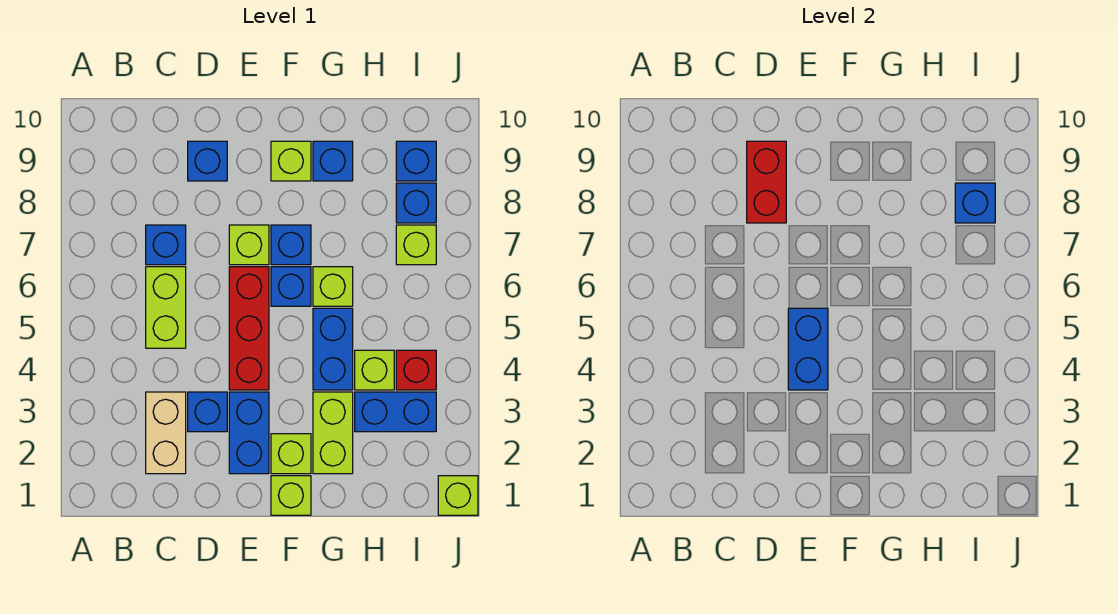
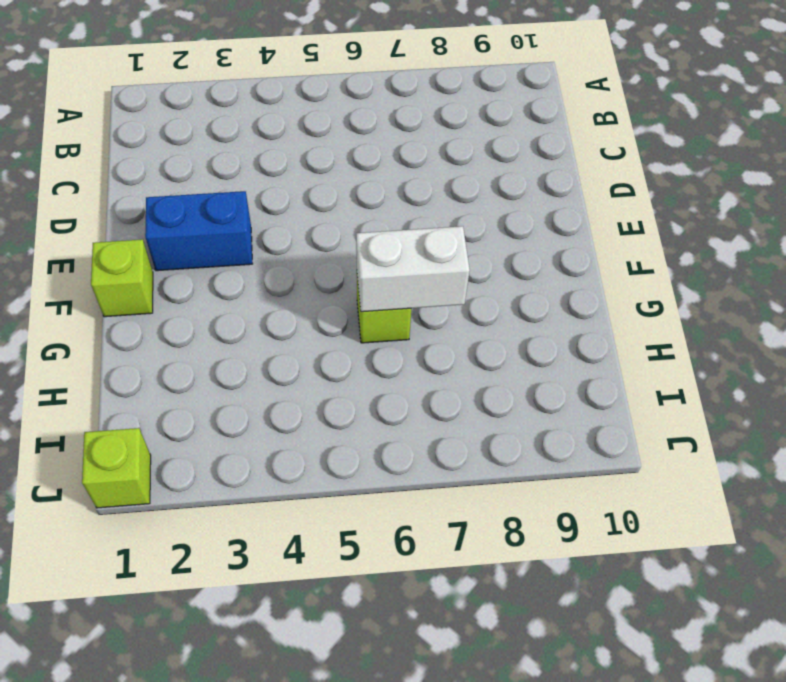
white 1x2 brick [356,226,470,312] -> none
none -> tan 1x2 brick [146,392,186,474]
none -> lime 1x2 brick [146,267,186,348]
none -> blue 1x1 brick [146,225,186,265]

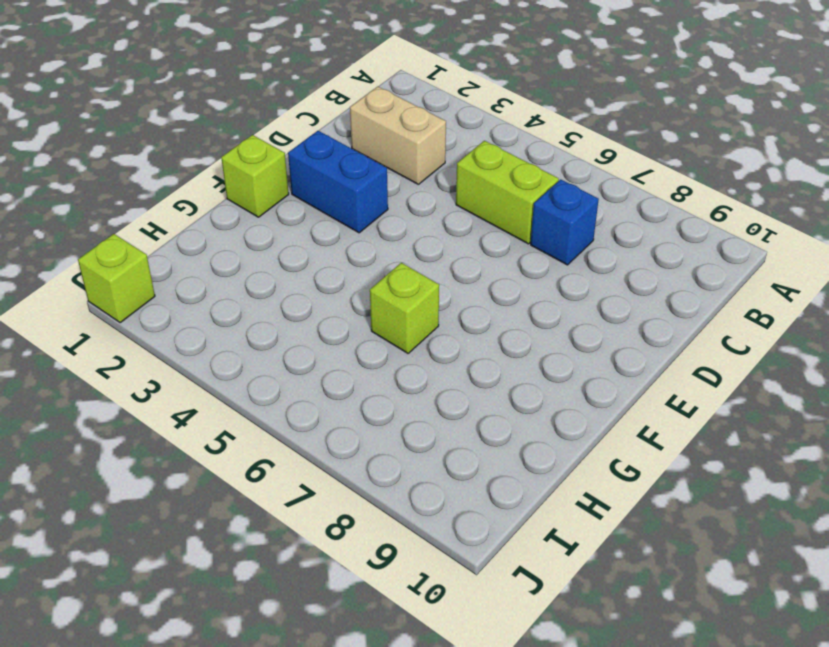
none -> blue 1x1 brick [188,392,227,432]
none -> blue 1x1 brick [188,141,227,181]
none -> red 1x3 brick [229,267,269,390]

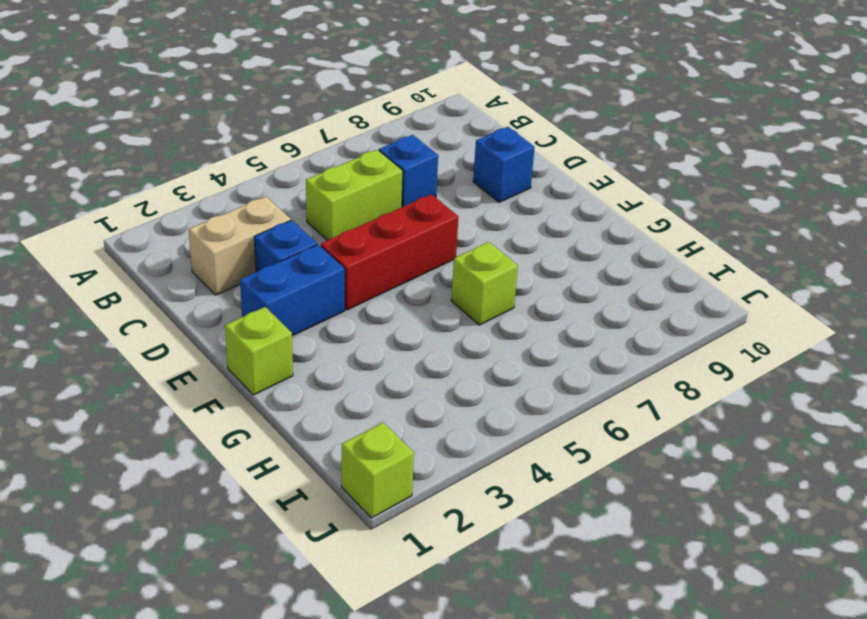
none -> lime 1x1 brick [229,225,269,265]
none -> lime 1x1 brick [271,434,311,474]
none -> blue 1x1 brick [271,267,311,306]

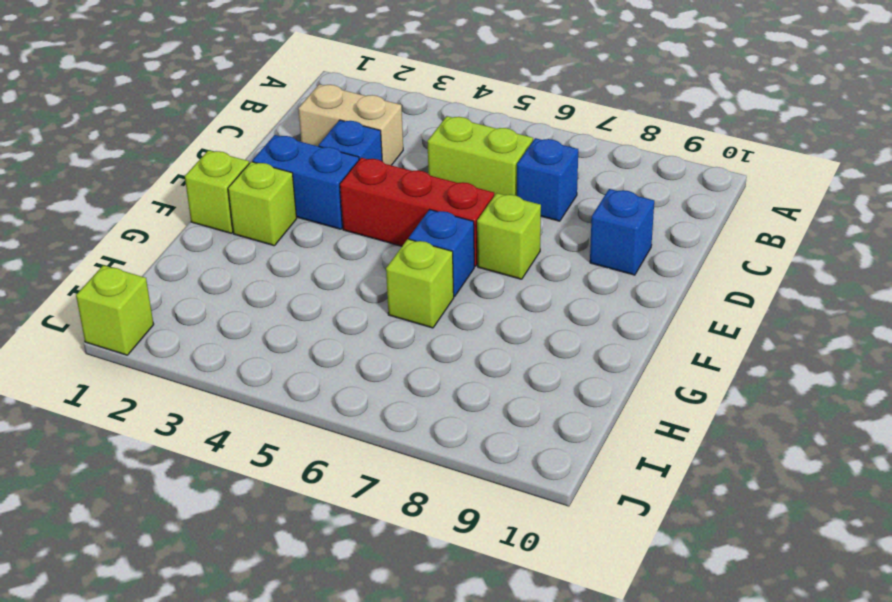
none -> blue 1x1 brick [271,225,311,265]
none -> lime 1x1 brick [271,141,311,181]
none -> lime 1x2 brick [313,392,353,474]

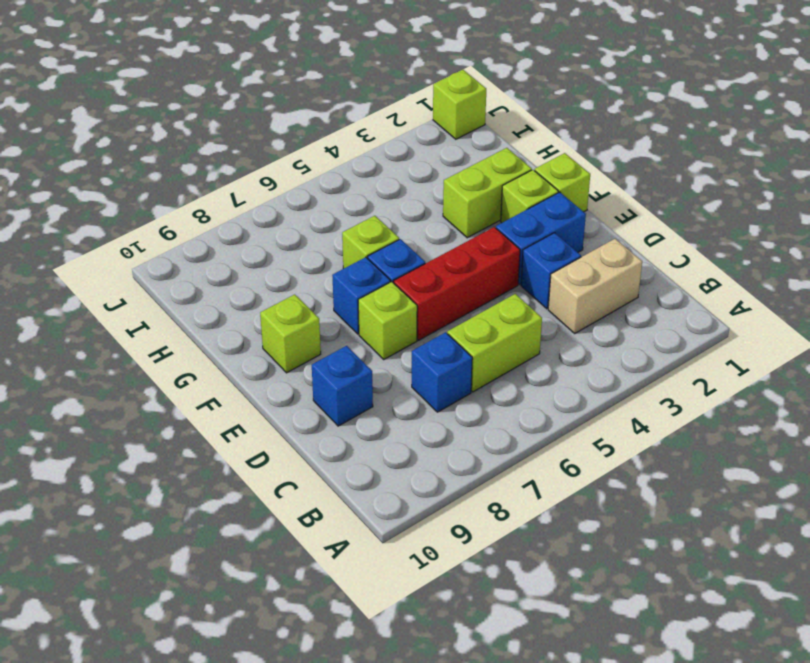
none -> blue 1x2 brick [313,308,353,390]
none -> blue 1x1 brick [313,141,353,181]
none -> blue 1x2 brick [355,392,436,432]

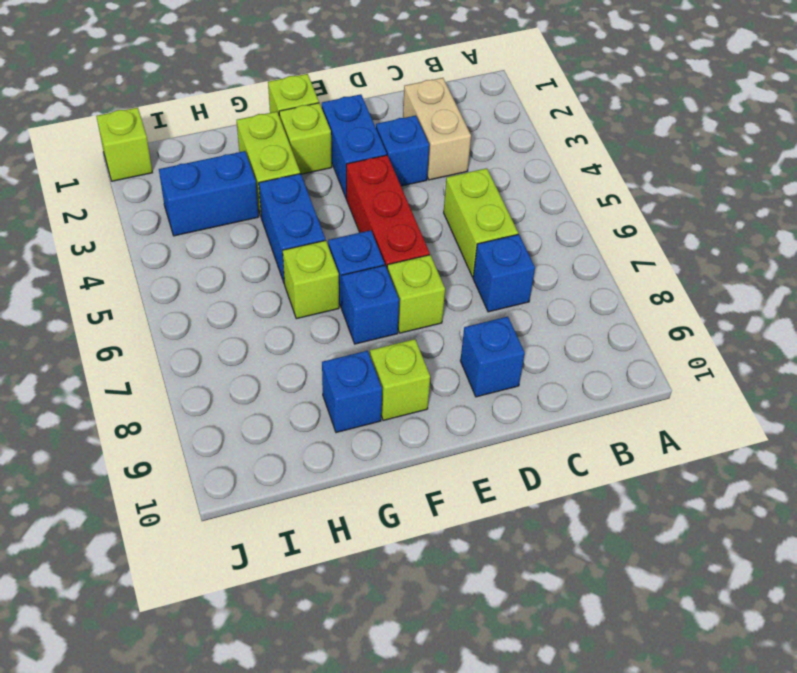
none -> lime 1x1 brick [355,350,394,390]
none -> red 1x1 brick [396,350,436,390]
none -> lime 1x1 brick [396,225,436,265]

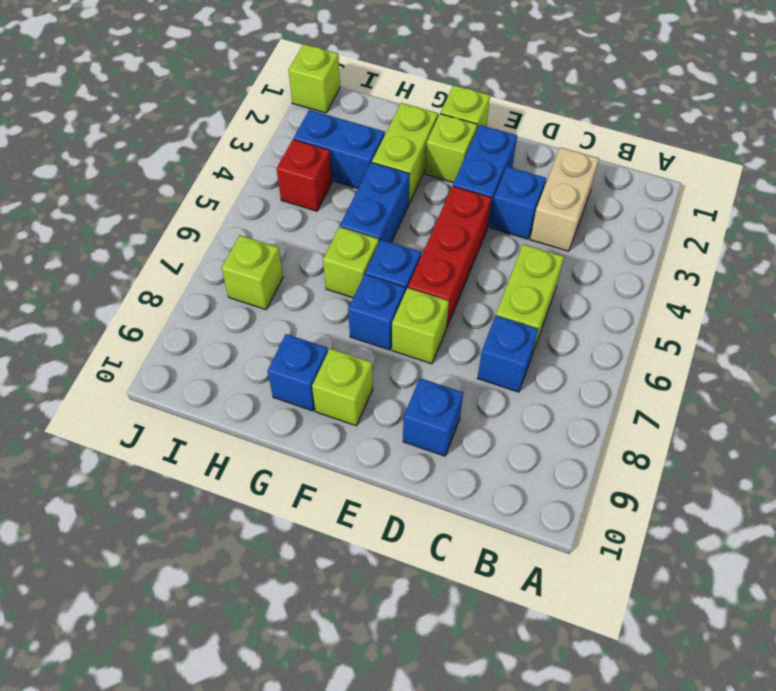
none -> lime 1x1 brick [355,350,394,390]
none -> blue 1x1 brick [396,183,436,223]
none -> blue 1x1 brick [396,141,436,181]

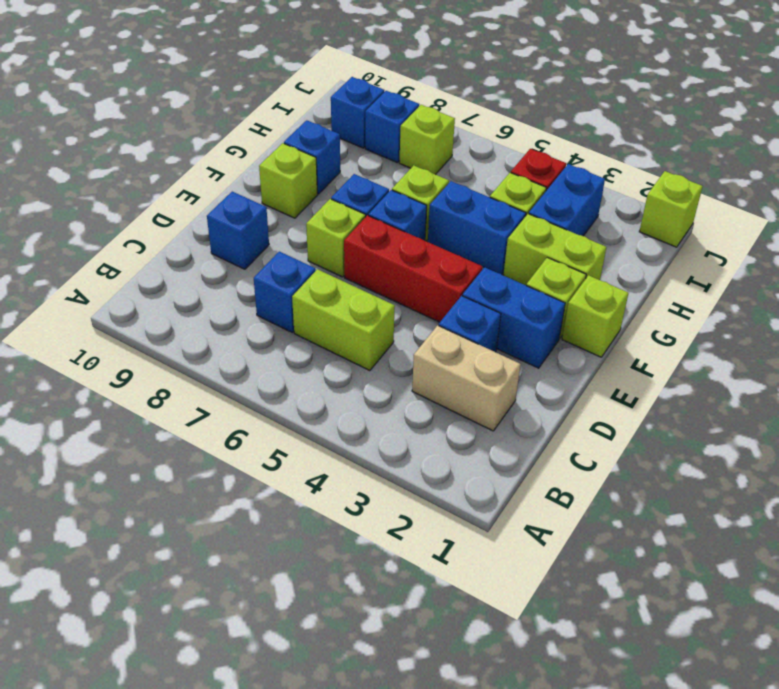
none -> red 1x2 brick [747,141,786,223]
none -> blue 1x2 brick [788,308,828,390]
none -> blue 1x1 brick [955,183,995,223]

